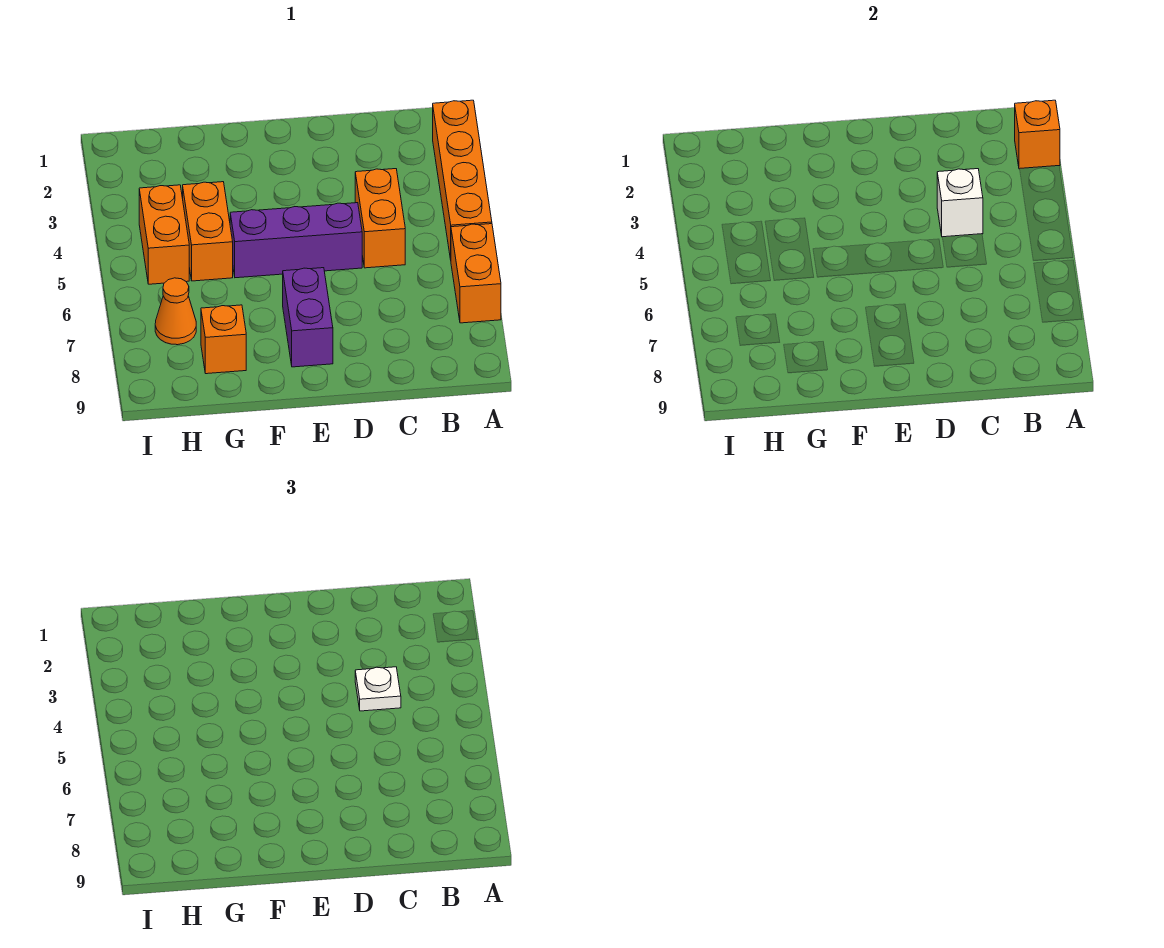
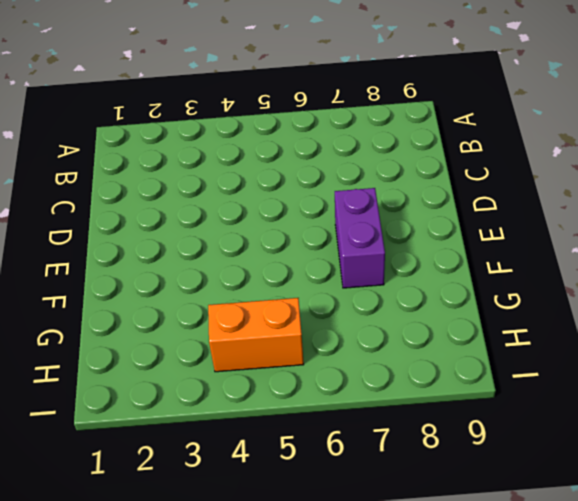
purple 1x2 brick [335,188,385,288] -> purple 1x2 brick turned to [283,268,333,367]
none -> orange 1x4 brick [433,100,492,259]
none -> orange 1x2 brick [451,224,501,323]
none -> orange 1x2 brick [355,169,405,268]

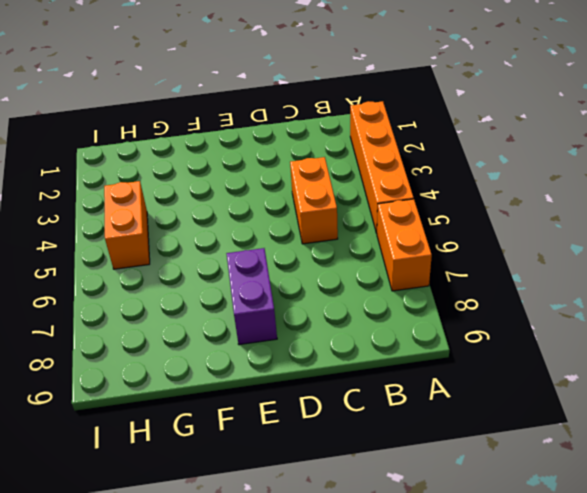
none -> purple 1x3 brick [230,203,362,278]
none -> orange 1x2 brick [183,182,233,281]
none -> orange 1x1 brick [201,305,246,374]

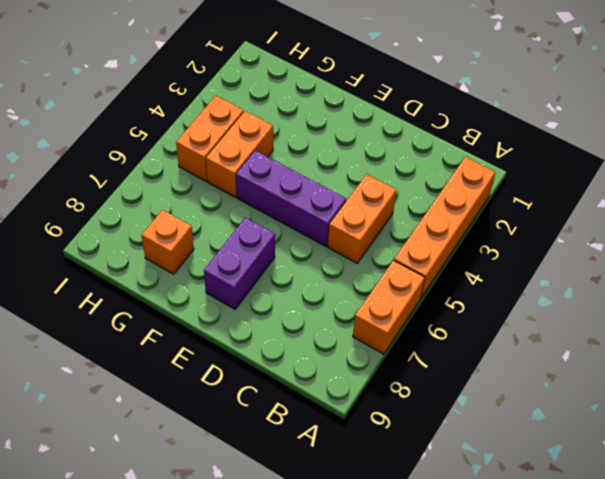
none -> orange 1x1 cone [155,278,196,345]
none -> orange 1x1 brick [1015,100,1060,169]
none -> white 1x1 brick [937,169,983,237]

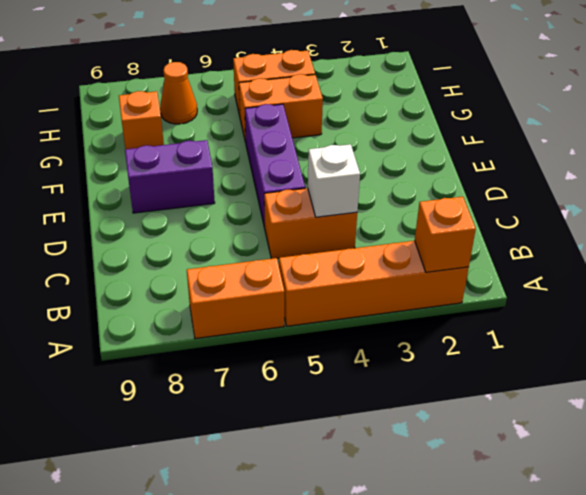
none -> white 1x1 plate [355,667,401,711]

